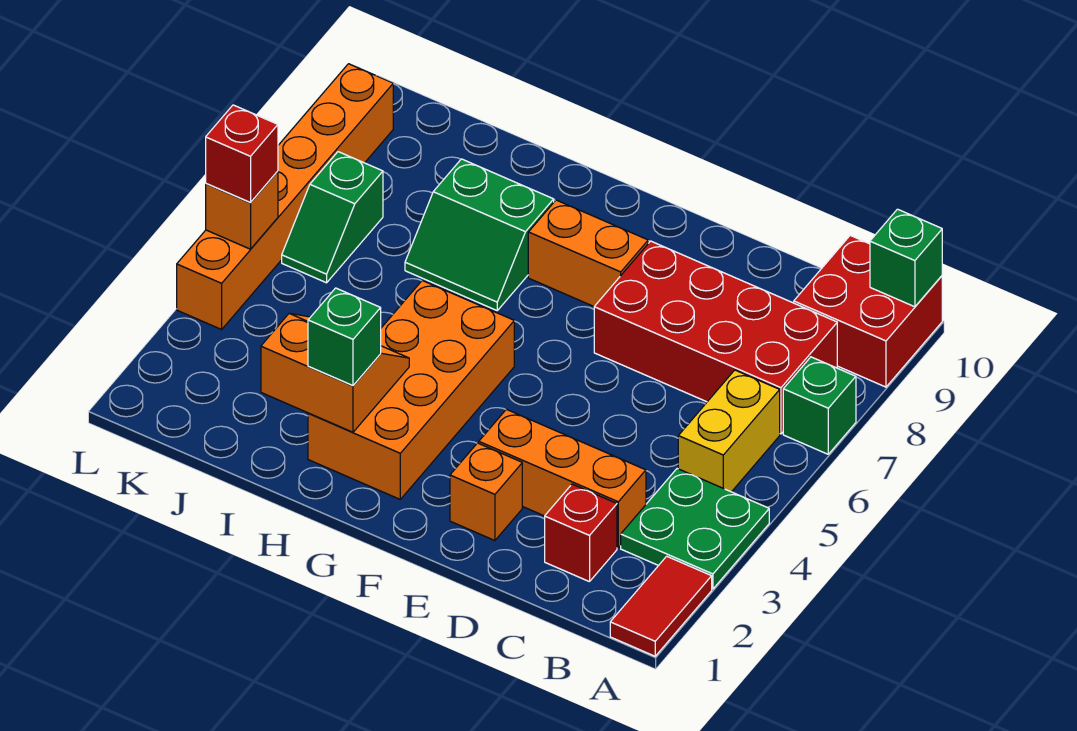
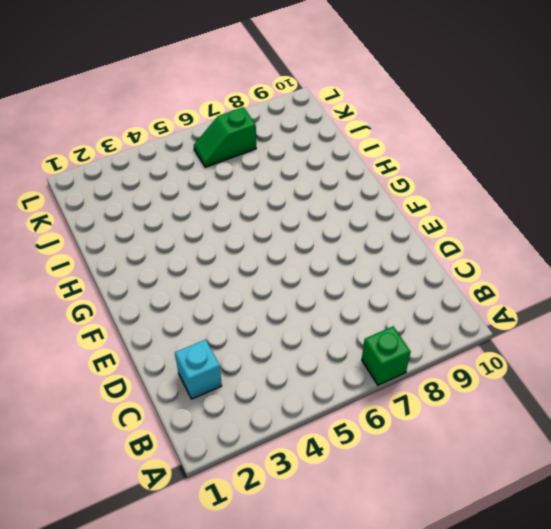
cyan 1x1 brick [175,340,222,399] -> red 1x1 brick [545,484,617,582]
none -> red 1x2 tile [610,556,712,656]
none -> green 2x2 plate [621,469,769,589]
none -> red 2x2 brick [794,235,942,387]

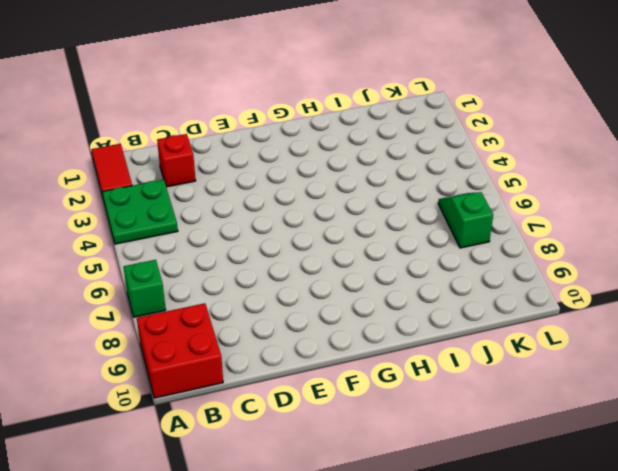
none -> yellow 1x2 brick [678,370,780,492]
none -> red 2x4 brick [594,241,837,434]
none -> orange 1x3 brick [479,409,646,548]

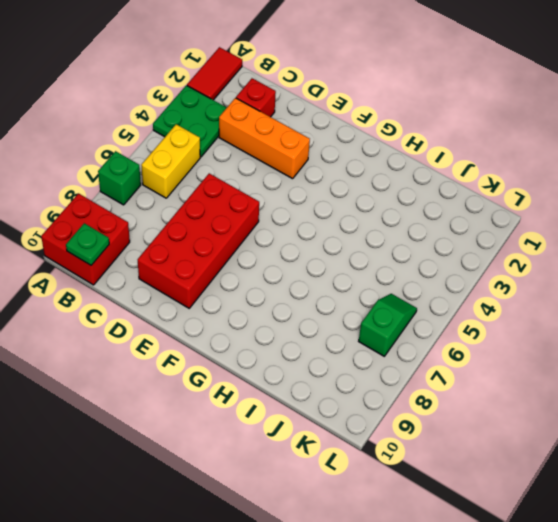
green 1x1 plate [66,223,109,265] -> none
red 2x4 brick [138,173,259,308] -> red 2x4 brick turned to [594,241,837,434]
none -> orange 1x1 brick [450,443,522,541]
none -> orange 1x2 brick [528,200,648,306]
none -> orange 2x4 brick [308,281,514,499]

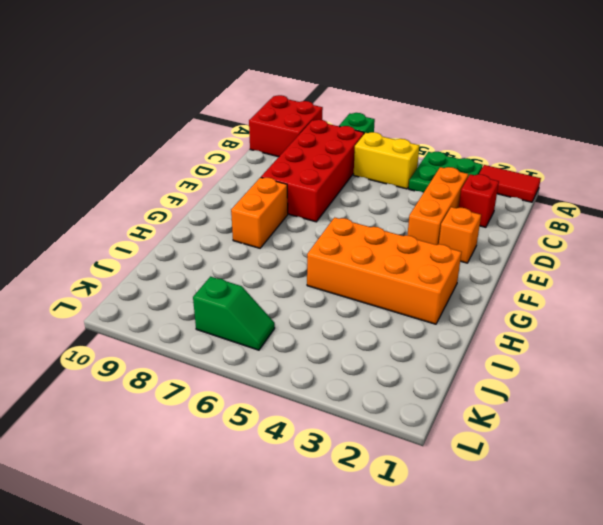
none -> green 2x2 slope [405,159,554,310]
none -> orange 1x6 brick [177,64,393,329]
none -> green 1x1 brick [870,209,942,307]

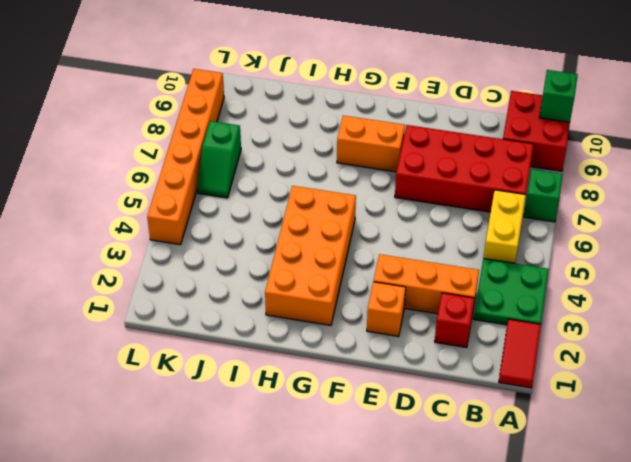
none -> green 2x2 slope [405,159,554,310]
none -> orange 2x2 slope [261,313,409,432]
none -> orange 1x1 brick [206,171,278,249]

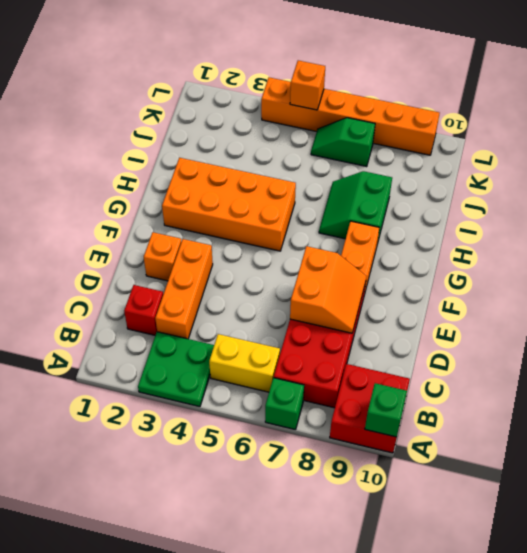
orange 2x2 slope [290,246,366,333] -> orange 2x2 slope moved to [261,313,409,432]
none -> red 1x2 tile [610,556,712,656]
none -> green 1x1 brick [308,288,381,385]
none -> red 1x1 brick [206,105,278,203]

